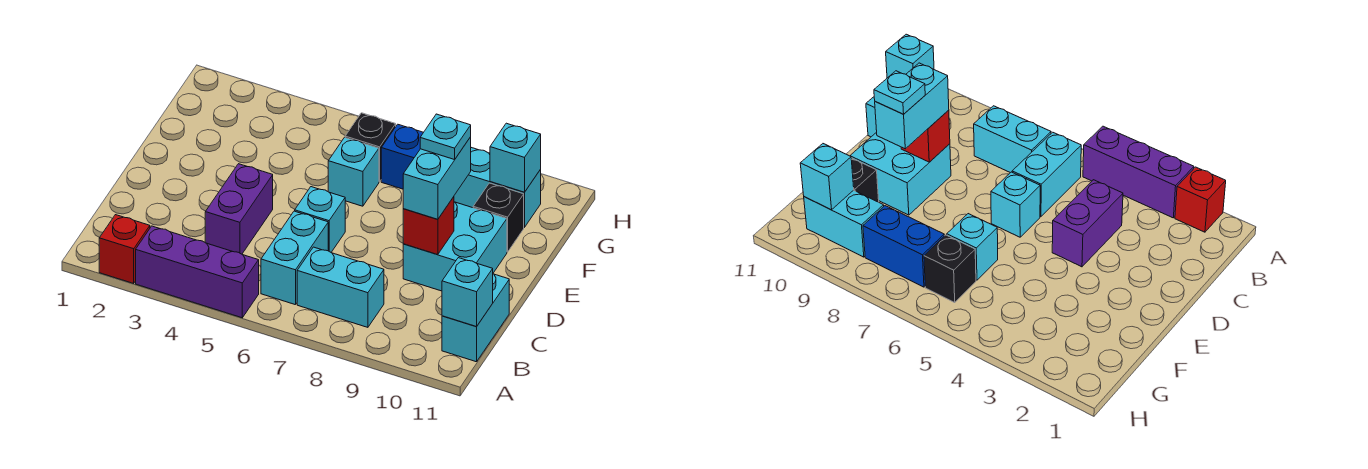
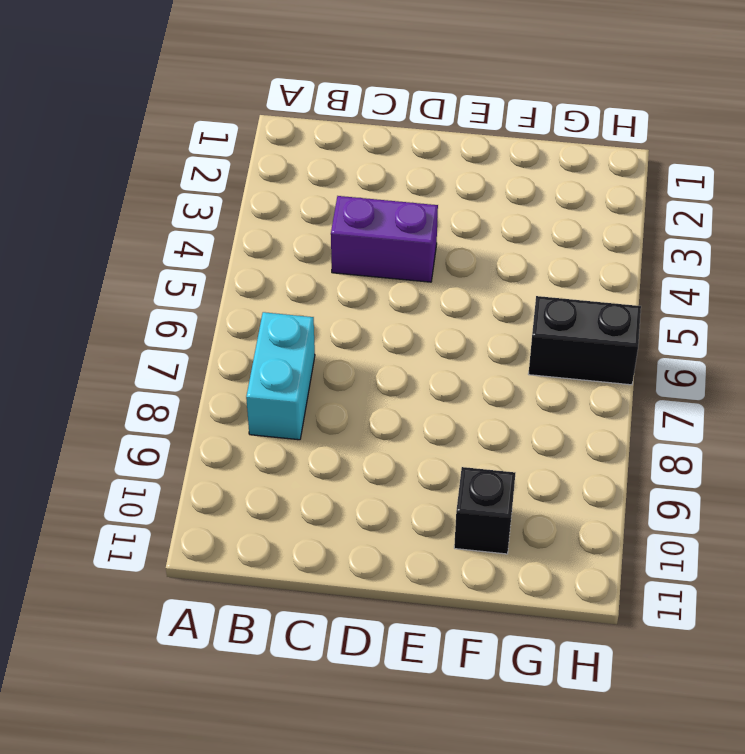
black 1x2 brick [529,296,641,385] -> black 1x1 brick [345,113,396,182]
none -> red 1x1 brick [99,215,150,283]
none -> purple 1x3 brick [136,226,259,318]
none -> cyan 1x2 brick [261,211,328,305]

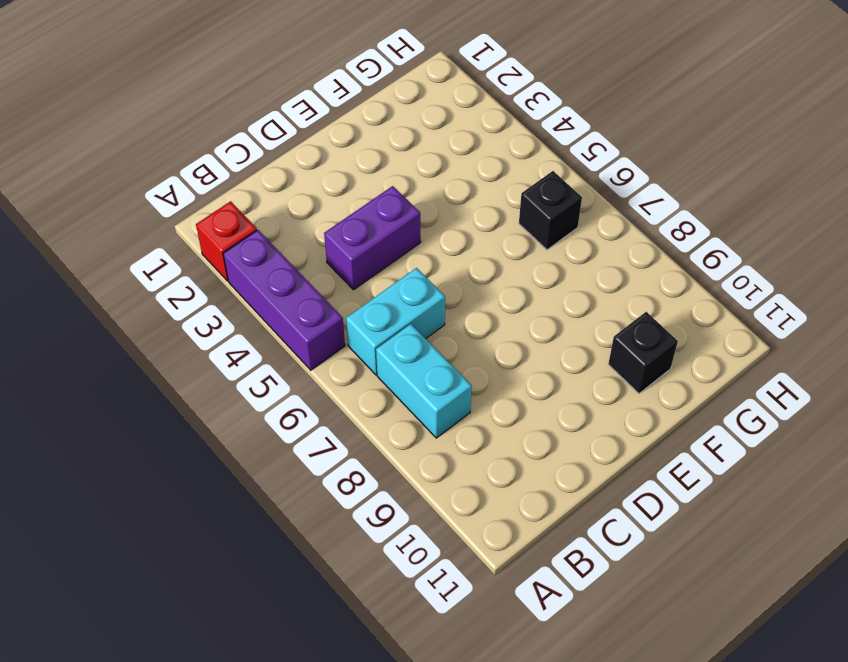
none -> cyan 1x2 brick [442,274,509,362]
none -> cyan 1x1 brick [295,187,345,252]
none -> cyan 2x2 brick [403,202,507,291]

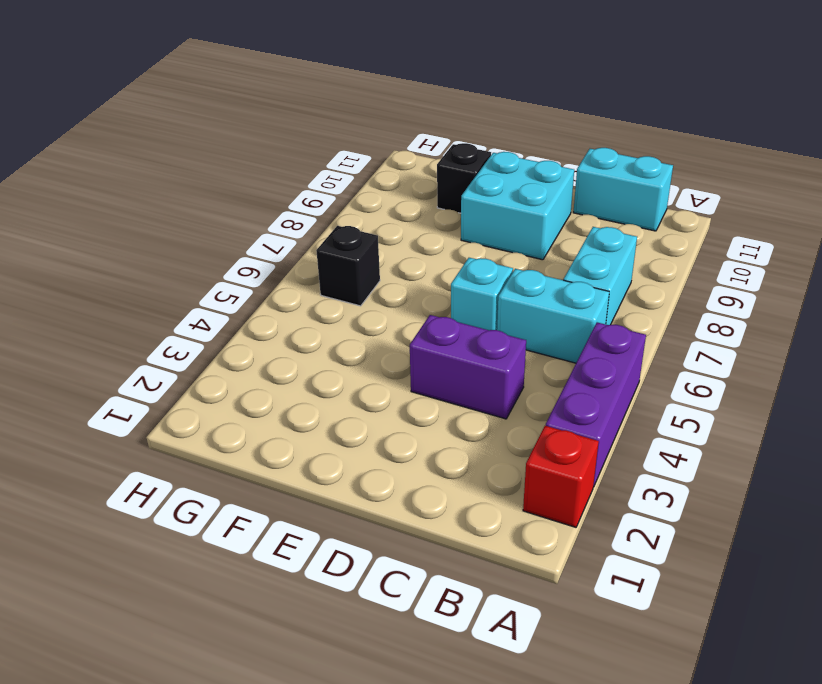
none -> cyan 1x1 brick [328,137,379,206]
none -> blue 1x2 brick [381,124,423,189]
none -> cyan 1x2 brick [454,148,541,227]

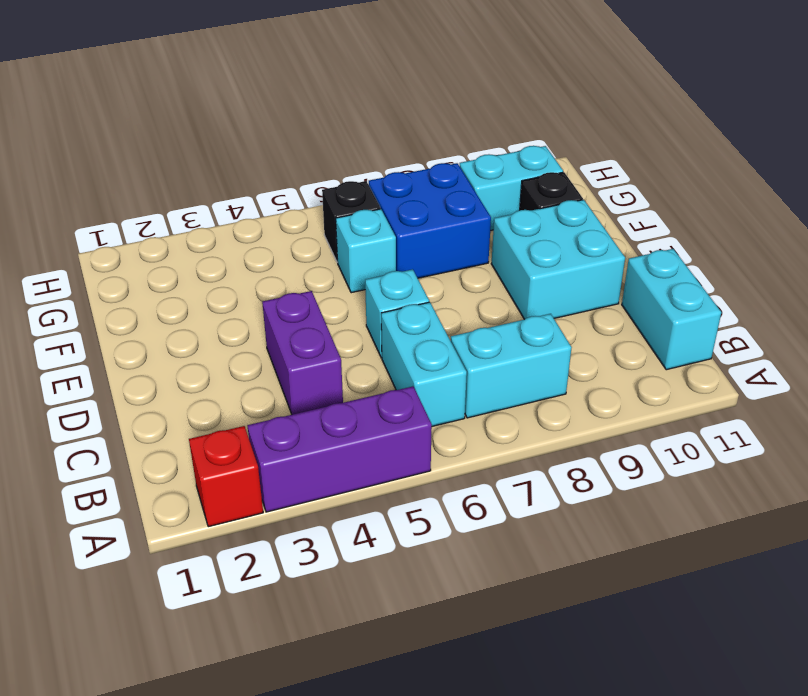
blue 2x2 brick [369,163,491,278] -> blue 1x2 brick [381,124,423,189]
none -> cyan 1x1 brick [442,258,493,327]
none -> red 1x1 brick [403,197,454,255]
none -> cyan 1x1 brick [490,123,541,192]

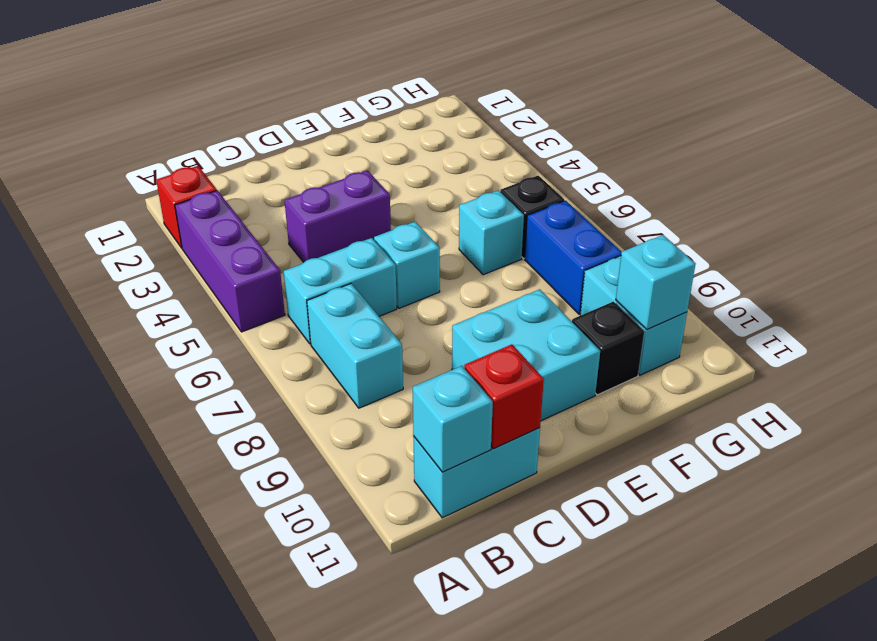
red 1x1 brick [464,344,544,449] -> red 1x1 brick moved to [403,197,454,255]
none -> cyan 1x2 brick [403,137,471,219]
none -> cyan 1x1 plate [420,114,471,160]

